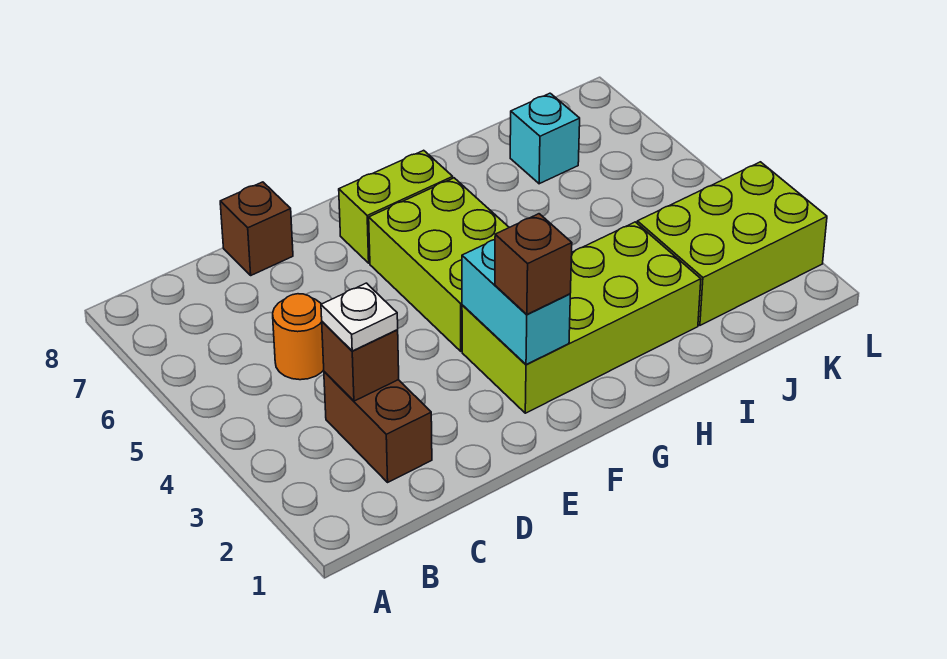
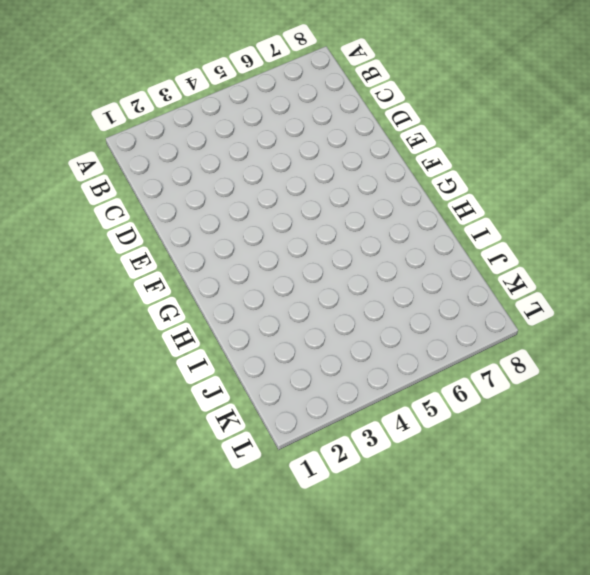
none -> brown 1x2 brick [324,372,432,482]
none -> orange 1x1 round brick [273,294,324,380]
none -> brown 1x1 brick [220,182,293,275]

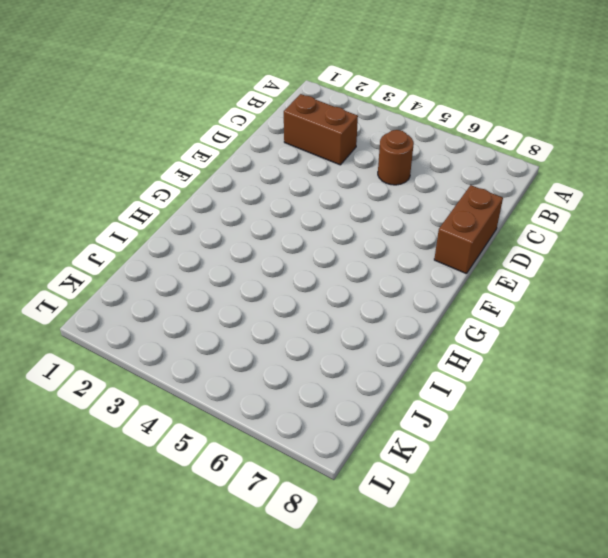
brown 1x1 round brick [378,130,414,185] -> orange 1x1 round brick [273,294,324,380]
brown 1x2 brick [434,185,503,274] -> brown 1x1 brick [220,182,293,275]
none -> lime 2x4 brick [462,222,701,413]
none -> lime 2x3 brick [369,178,509,351]
none -> lime 1x2 brick [339,150,453,263]

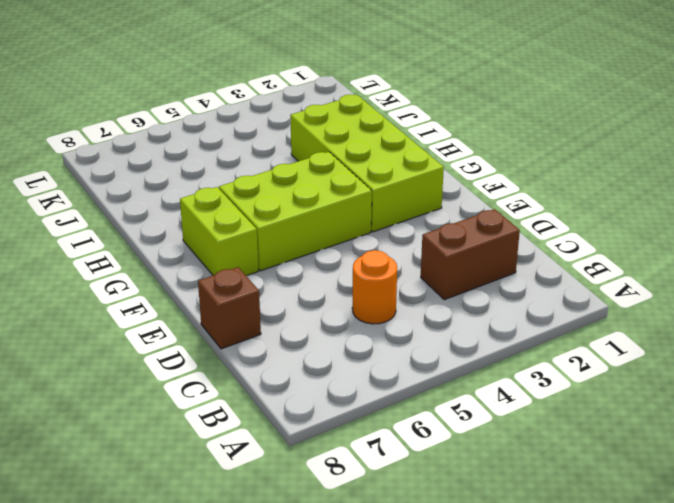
none -> lime 2x3 brick [637,162,827,325]
none -> cyan 1x1 brick [510,93,580,184]
none -> brown 1x1 brick [322,322,399,401]

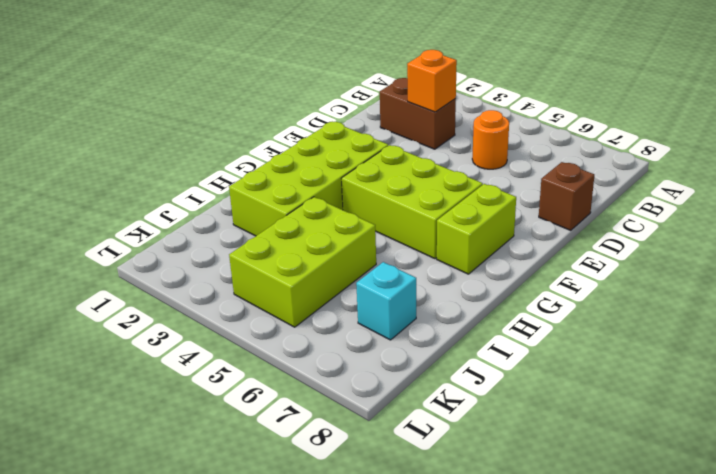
orange 1x1 brick [407,50,457,112] -> brown 1x1 brick [322,322,399,401]
lime 2x3 brick [229,197,376,327] -> lime 2x3 brick moved to [637,162,827,325]
none -> cyan 1x2 brick [462,240,570,365]
none -> white 1x1 plate [321,283,398,351]
none -> brown 1x1 brick [495,214,572,314]

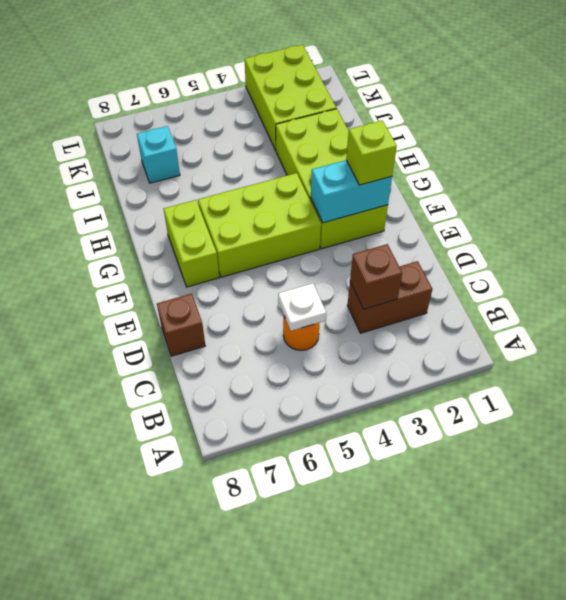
white 1x1 plate [278,283,326,331] -> white 1x1 plate moved to [321,283,398,351]
lime 1x1 brick [346,120,397,185] -> brown 1x1 brick [495,214,572,314]

